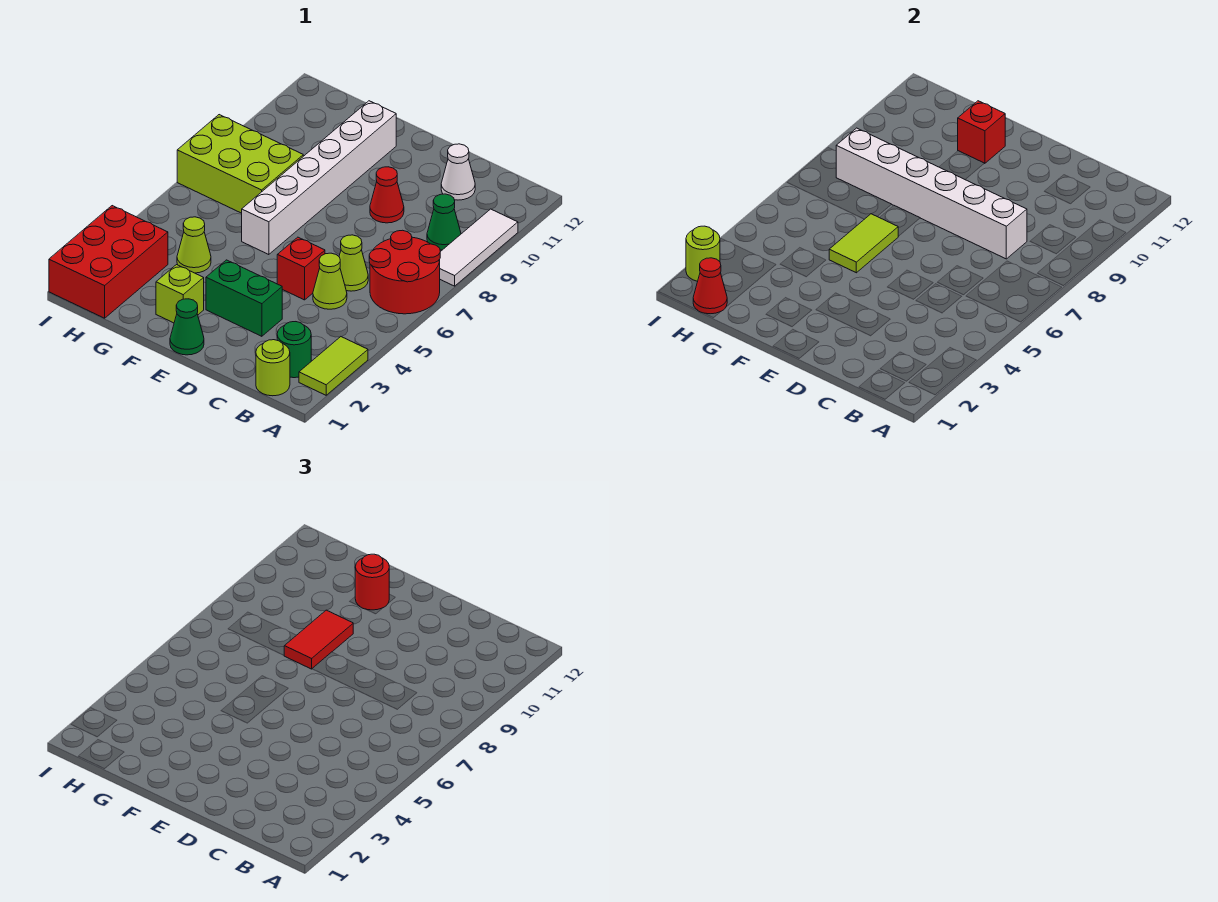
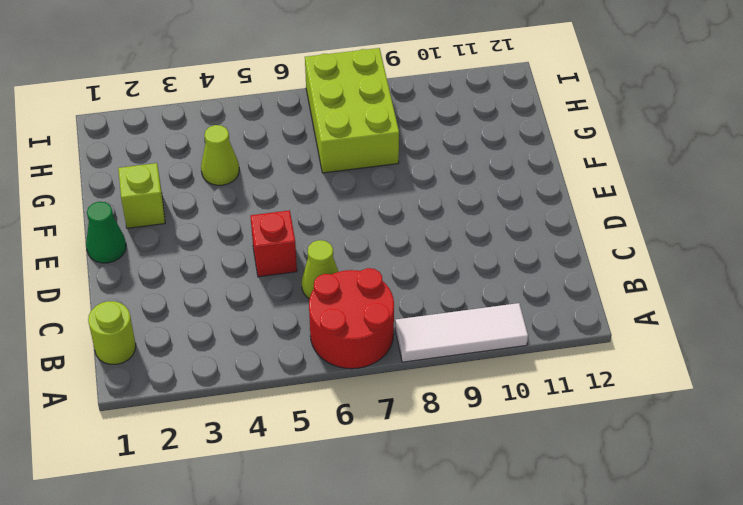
none -> lime 1x2 tile [299,337,368,395]
none -> green 1x1 round brick [277,322,311,378]
none -> green 1x1 cone [427,194,461,250]

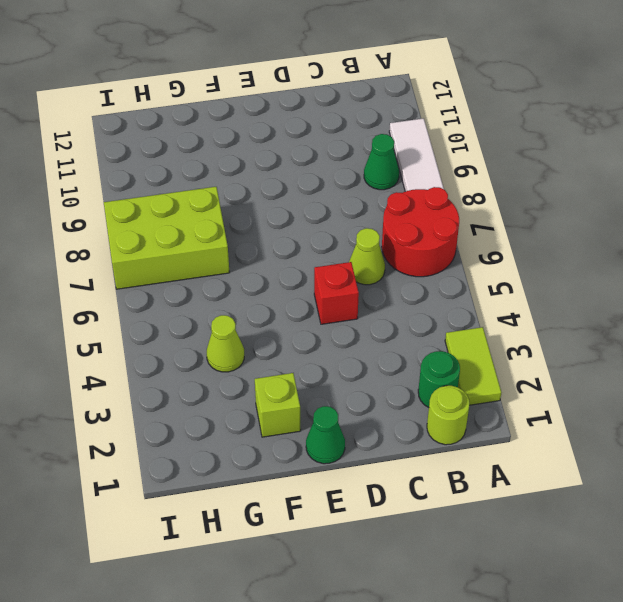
none -> lime 1x1 cone [313,253,347,309]
none -> white 1x1 cone [441,144,475,200]
none -> green 1x2 brick [206,260,282,336]

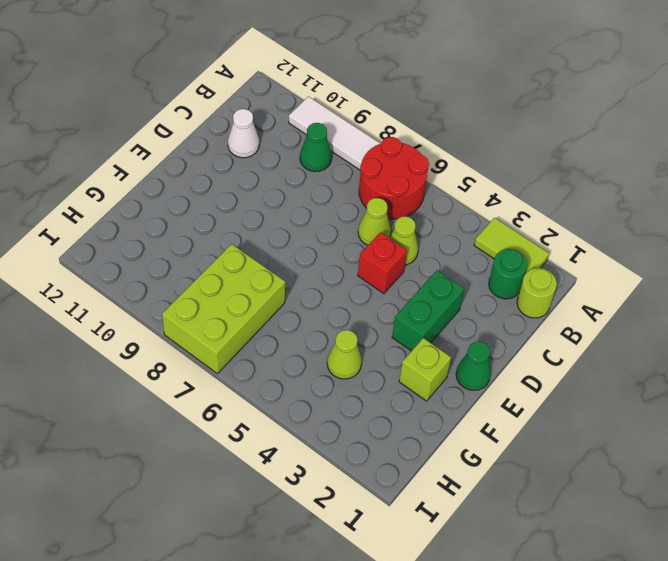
none -> red 1x1 cone [370,167,404,223]
none -> white 1x6 brick [242,101,396,255]
none -> red 2x3 brick [49,206,168,318]

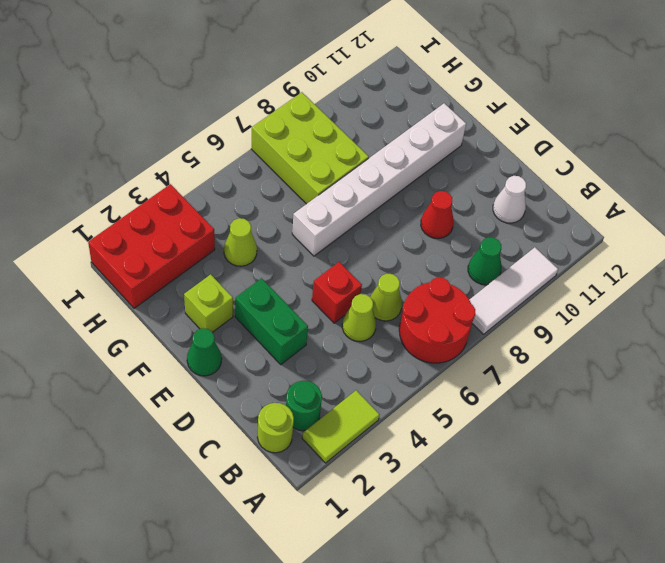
none -> white 1x6 brick [836,128,1027,259]
none -> lime 1x2 tile [829,214,898,273]
none -> red 1x1 brick [958,101,1005,163]

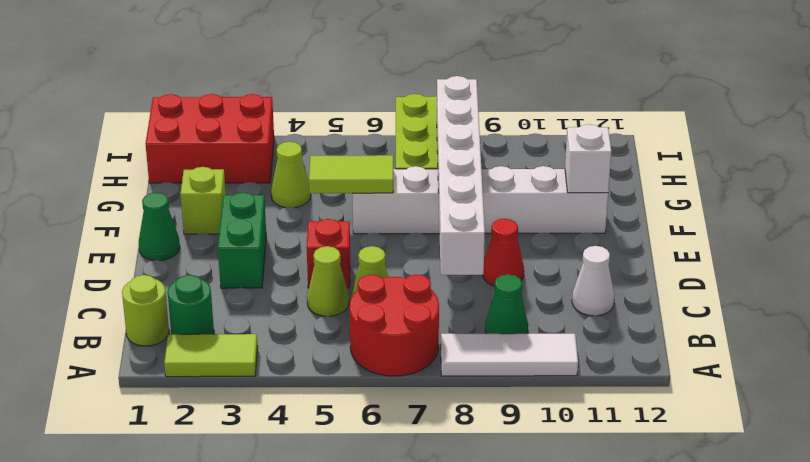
white 1x1 brick [565,124,611,193] -> red 1x1 brick [958,101,1005,163]
none -> red 1x1 cone [693,258,727,314]
none -> lime 1x1 round brick [686,226,720,281]
none -> red 1x2 tile [284,610,353,669]

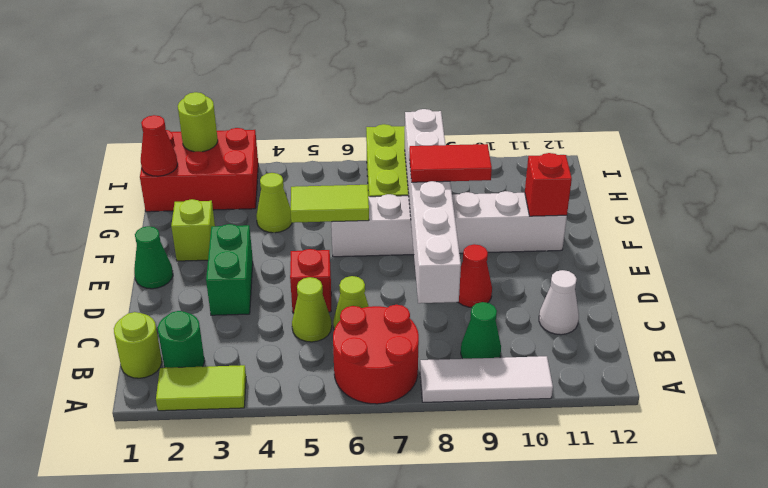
none -> red 1x1 round brick [355,554,389,610]

